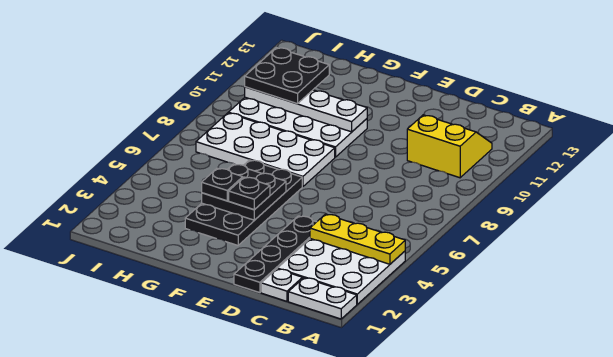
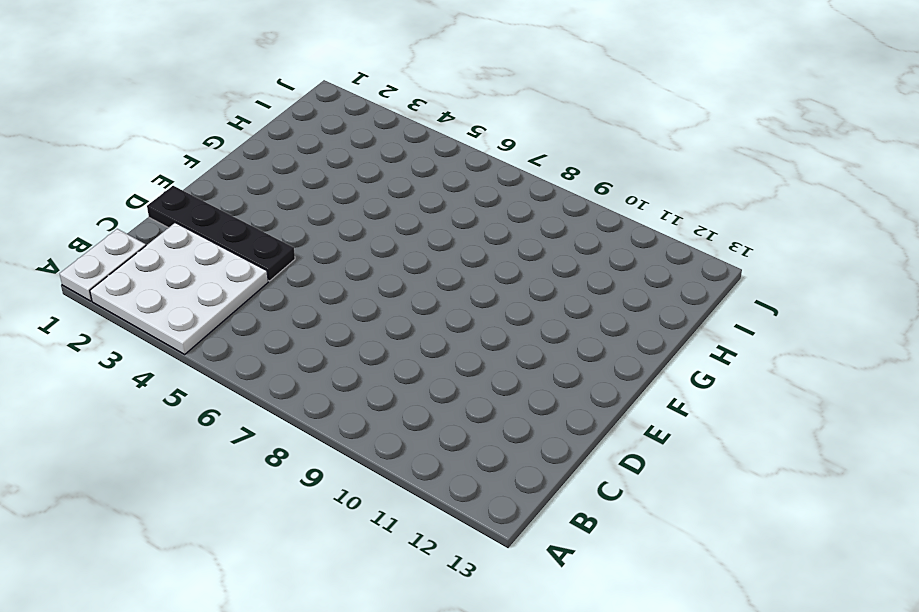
none -> yellow 2x2 slope [407,115,492,178]
none -> white 1x1 plate [261,269,302,301]
none -> black 2x4 plate [185,160,302,245]

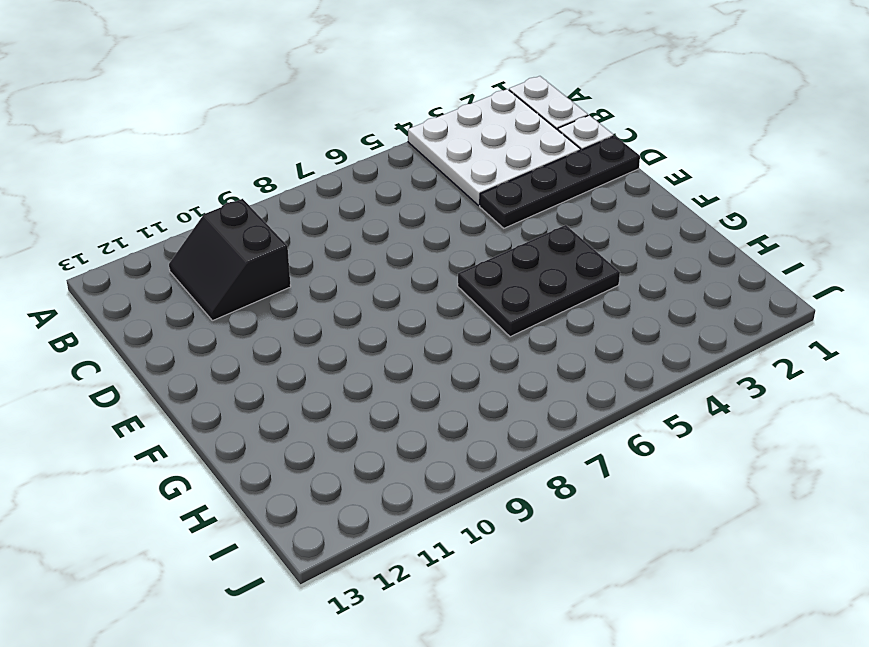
black 2x2 slope [169,199,291,321] -> yellow 2x2 slope [407,115,492,178]
black 2x3 plate [458,225,620,337] -> black 2x4 plate [185,160,302,245]
none -> white 2x4 plate [196,113,335,187]
none -> white 2x4 plate [228,97,367,157]
none -> yellow 1x3 plate [310,214,405,264]

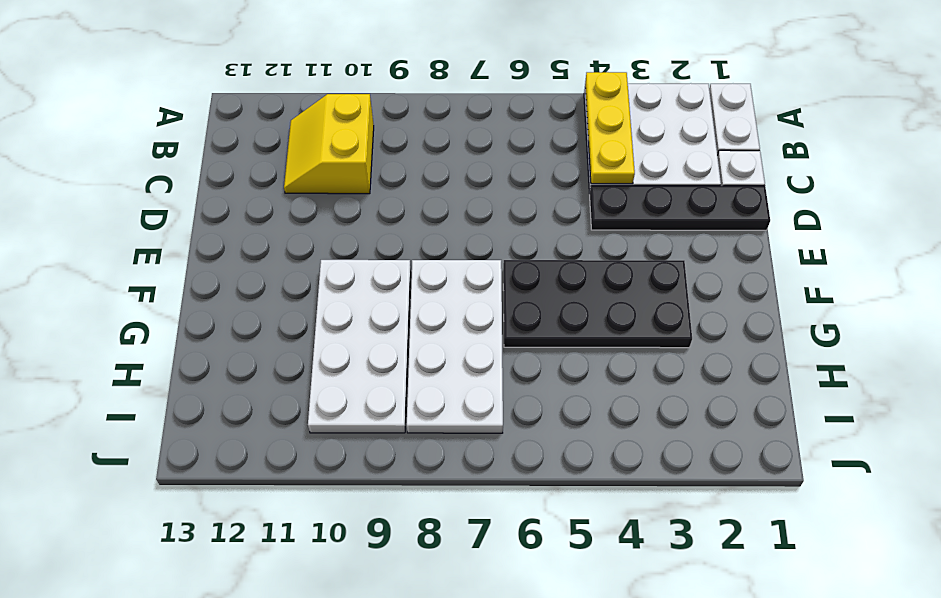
none -> black 2x2 plate [202,164,286,220]
none -> white 1x4 plate [245,87,367,132]
none -> black 1x1 plate [229,177,270,210]

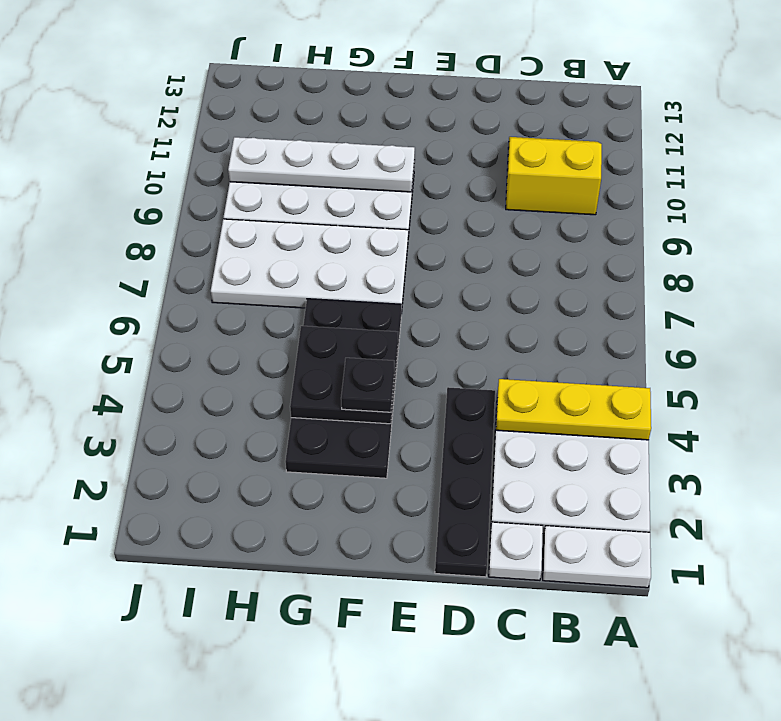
none -> black 1x1 plate [202,168,243,201]
none -> black 2x2 plate [245,48,329,104]

